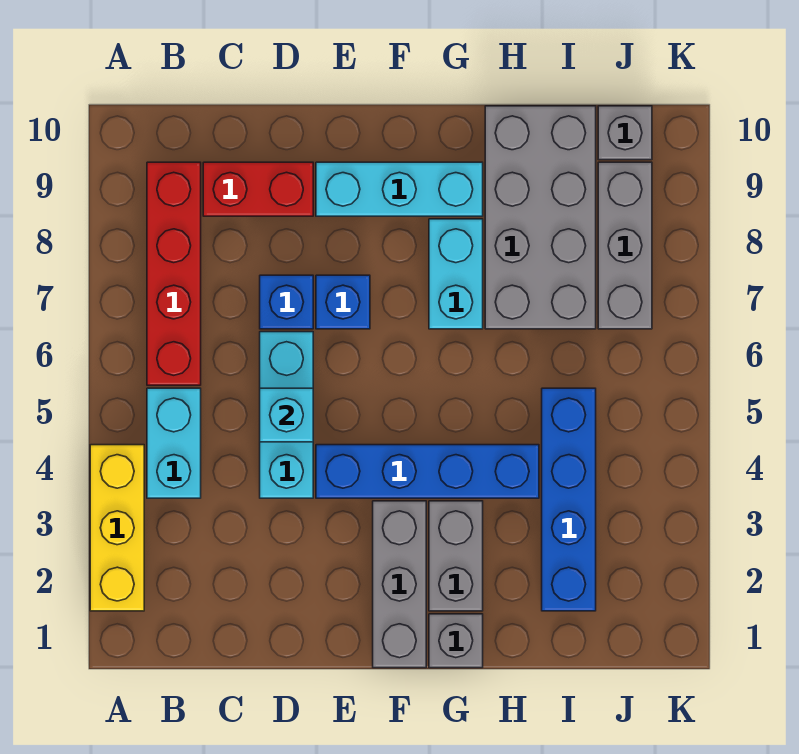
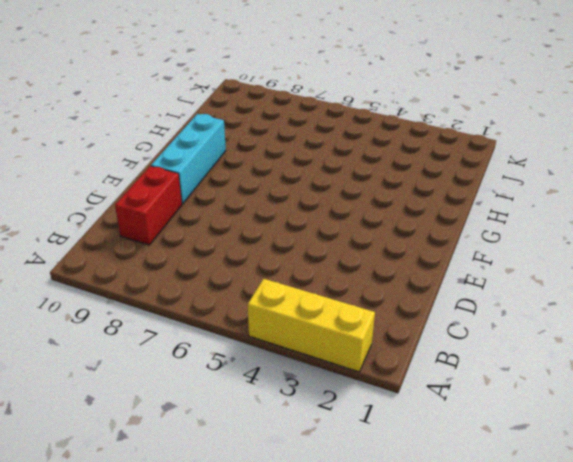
none -> cyan 1x2 brick [147,388,201,498]
none -> red 1x4 brick [147,162,201,385]
none -> cyan 1x3 brick [260,332,313,498]

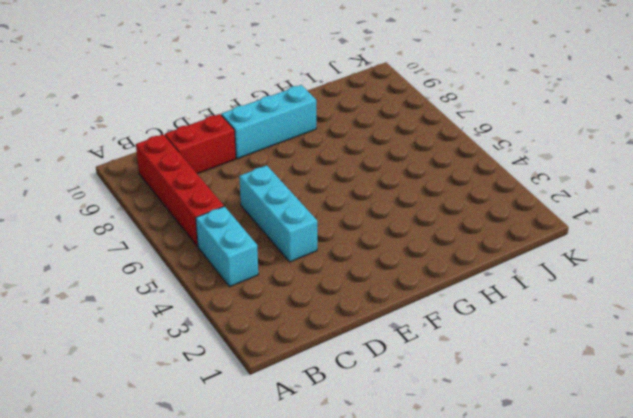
none -> yellow 1x3 brick [90,445,144,611]
none -> blue 1x1 brick [260,275,313,329]
none -> blue 1x4 brick [316,445,539,498]

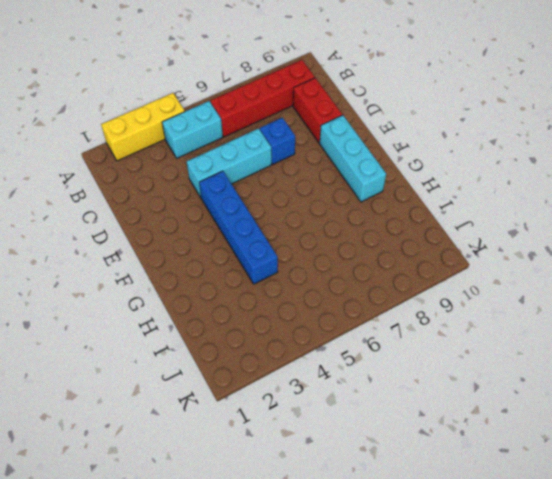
none -> blue 1x1 brick [316,275,370,329]
none -> grey 1x3 brick [373,501,426,668]
none -> grey 1x1 brick [429,614,483,668]

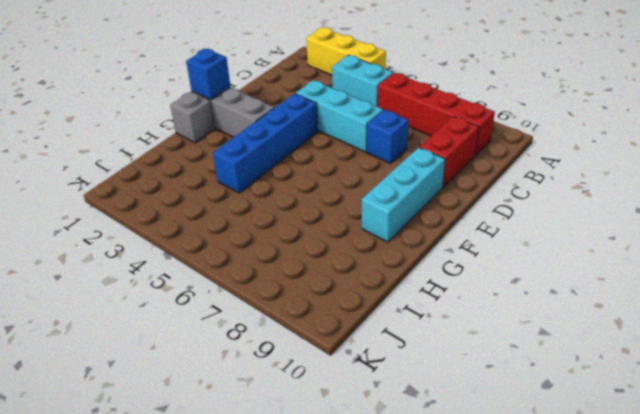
blue 1x1 brick [186,49,231,100] -> blue 1x1 brick moved to [316,275,370,329]
none -> grey 1x2 brick [429,501,483,611]
none -> cyan 1x2 brick [429,219,483,329]
none -> grey 2x4 brick [485,106,596,329]

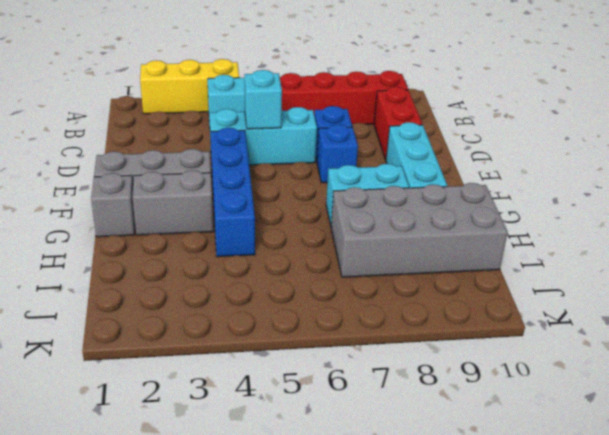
none -> blue 1x4 brick [542,388,596,611]
none -> grey 1x3 brick [598,162,652,329]
none -> grey 1x1 brick [598,106,652,160]

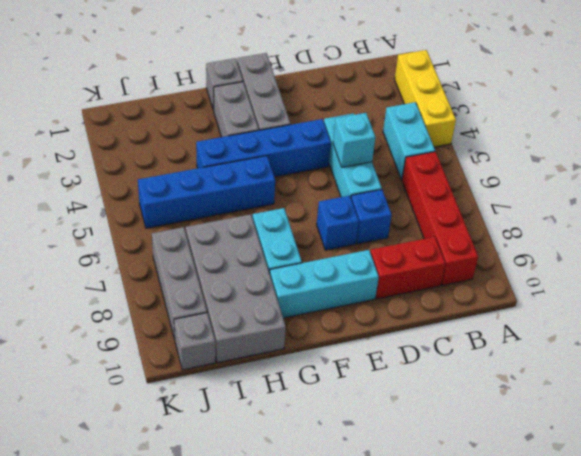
blue 1x4 brick [138,156,275,228] -> blue 1x4 brick turned to [542,388,596,611]

